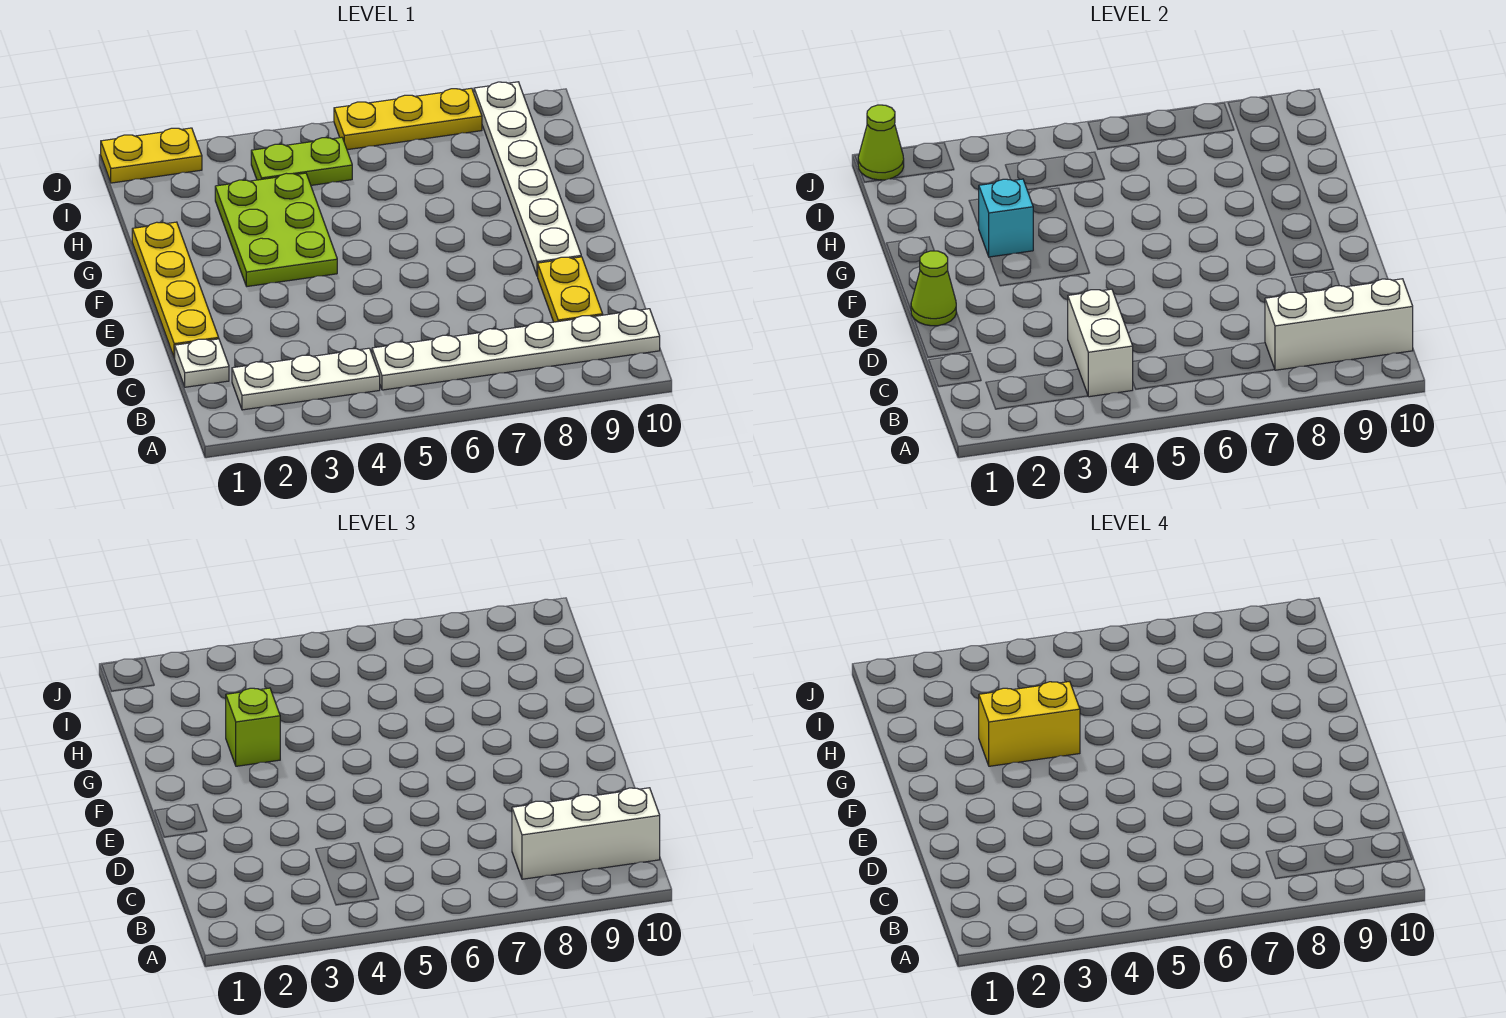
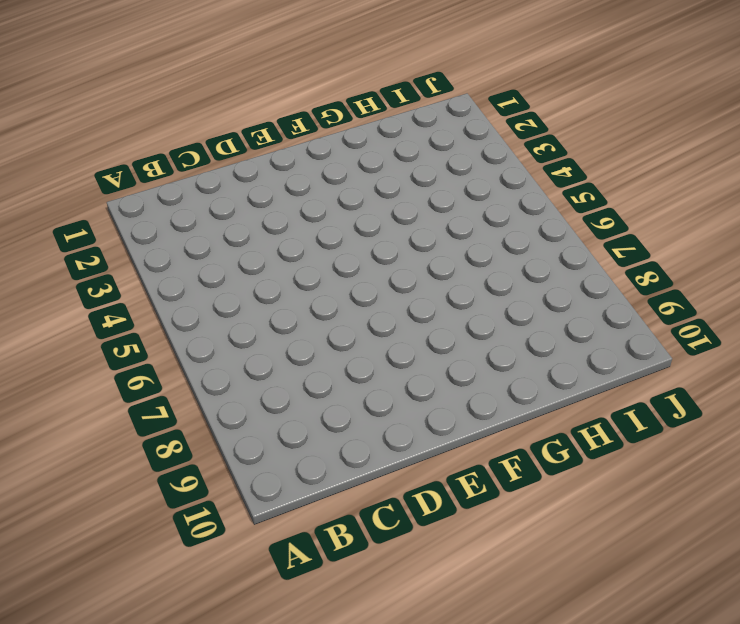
none -> white 1x3 plate [232,348,380,410]
none -> white 1x6 plate [372,309,660,390]
none -> white 1x1 plate [175,339,229,387]

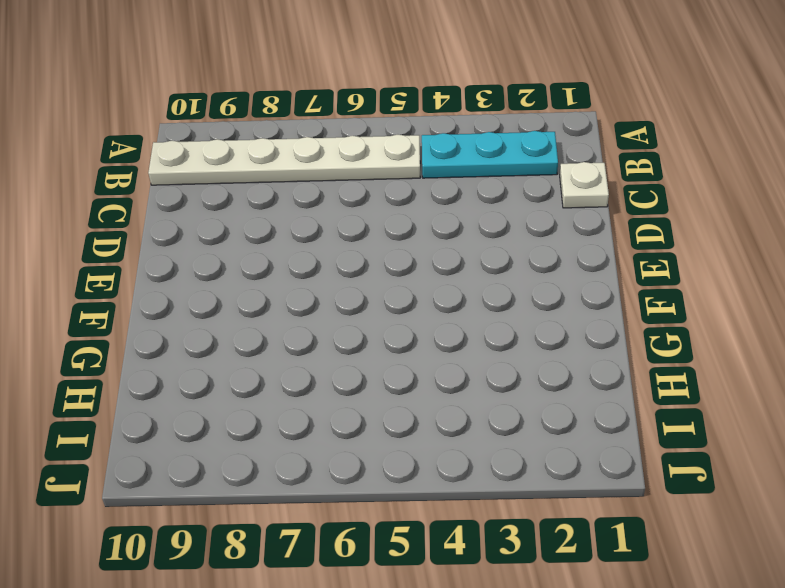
cyan 1x3 plate [422,131,558,178] -> white 1x3 plate [232,348,380,410]
none -> yellow 1x2 plate [538,257,603,322]
none -> yellow 1x4 plate [132,222,219,358]
none -> white 1x6 plate [474,82,581,276]

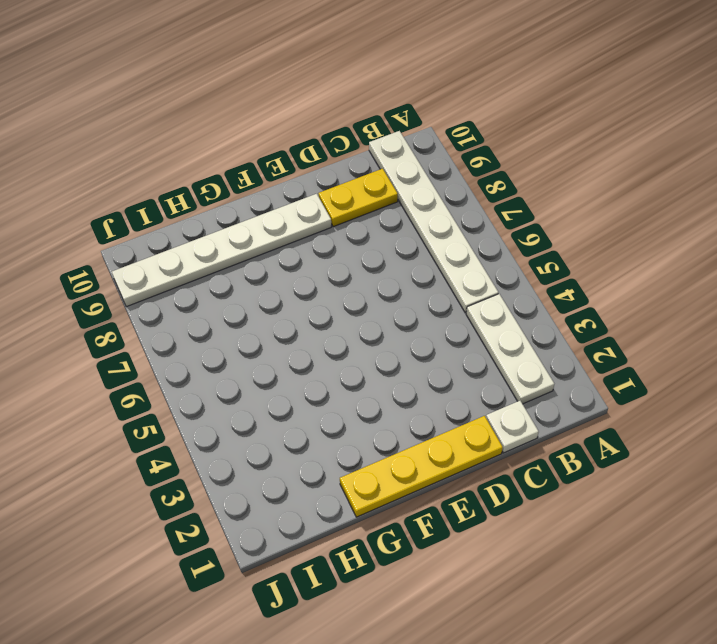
none -> lime 2x3 plate [215,173,337,286]
none -> lime 1x2 plate [251,137,352,185]
none -> yellow 1x2 plate [101,128,202,183]

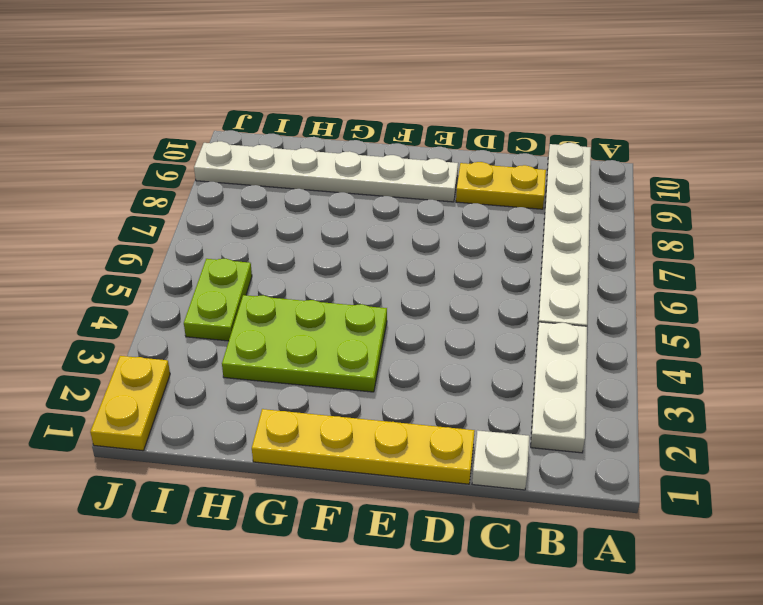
none -> yellow 1x3 plate [334,88,482,150]
none -> white 1x2 brick [1068,289,1133,397]
none -> white 1x3 brick [1265,279,1413,370]

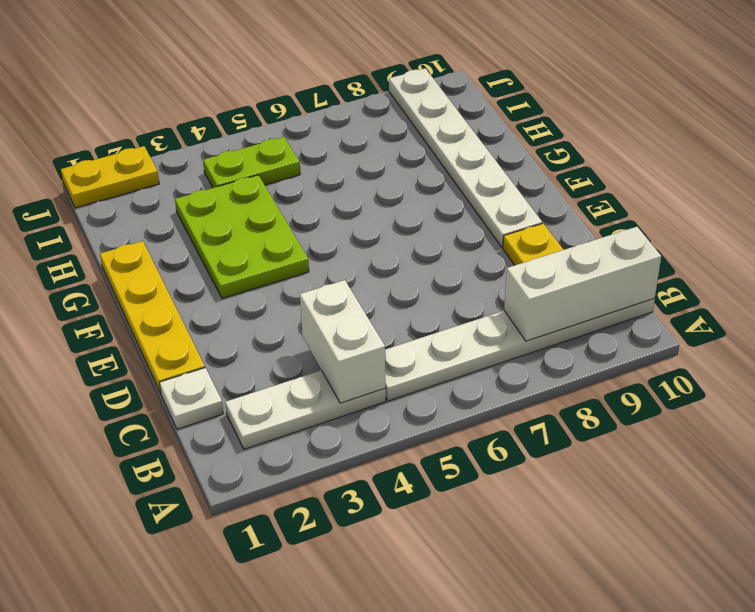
none -> yellow 1x3 plate [334,88,482,150]
none -> lime 1x1 cone [911,251,956,326]
none -> cyan 1x1 brick [979,179,1033,257]

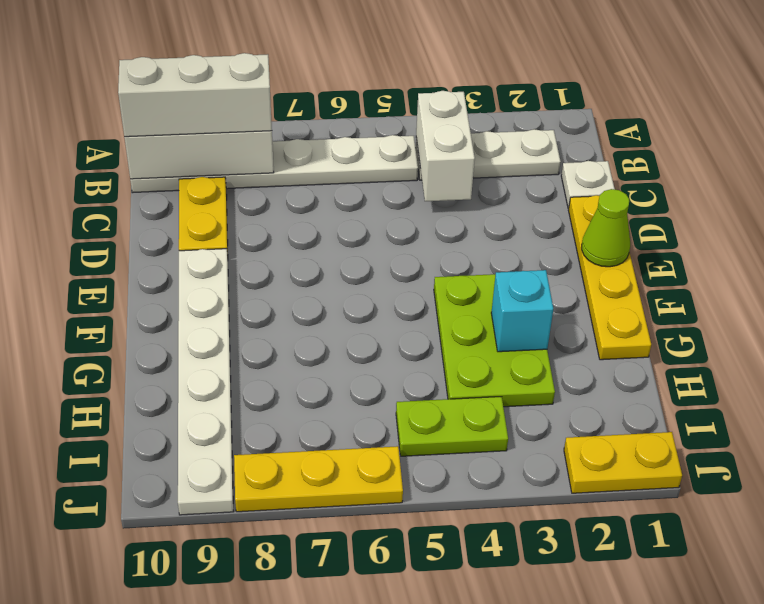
none -> lime 1x1 cone [858,105,904,180]
none -> lime 1x1 brick [226,688,280,766]
none -> yellow 1x2 brick [979,681,1080,766]

